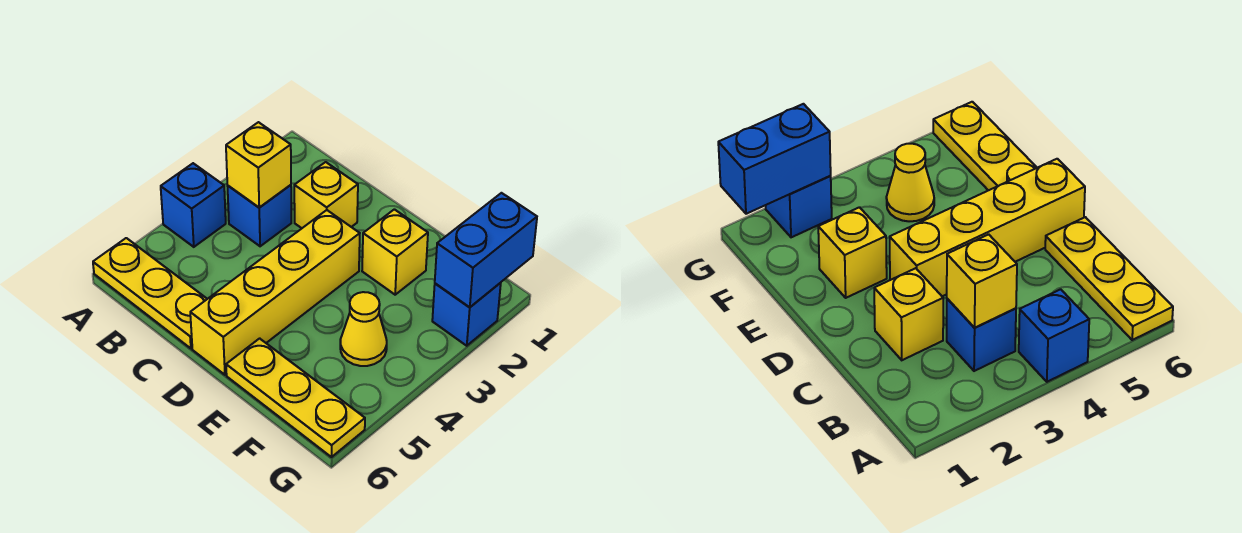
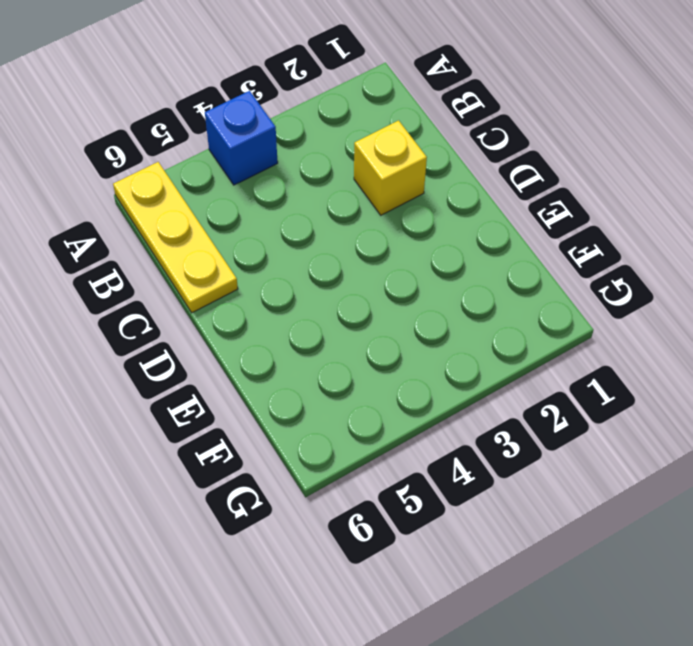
none -> blue 1x1 brick [228,185,291,246]
none -> yellow 1x4 brick [190,210,360,375]

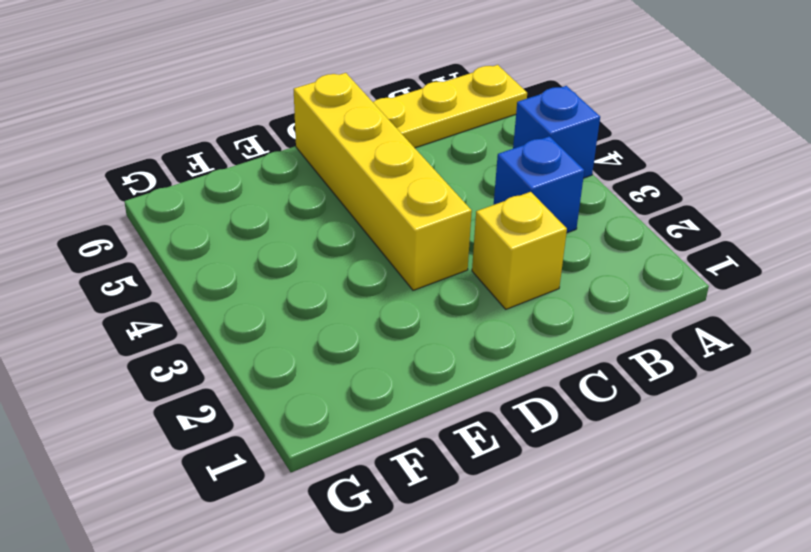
none -> yellow 1x1 brick [362,209,428,295]
none -> yellow 1x3 plate [226,338,365,457]

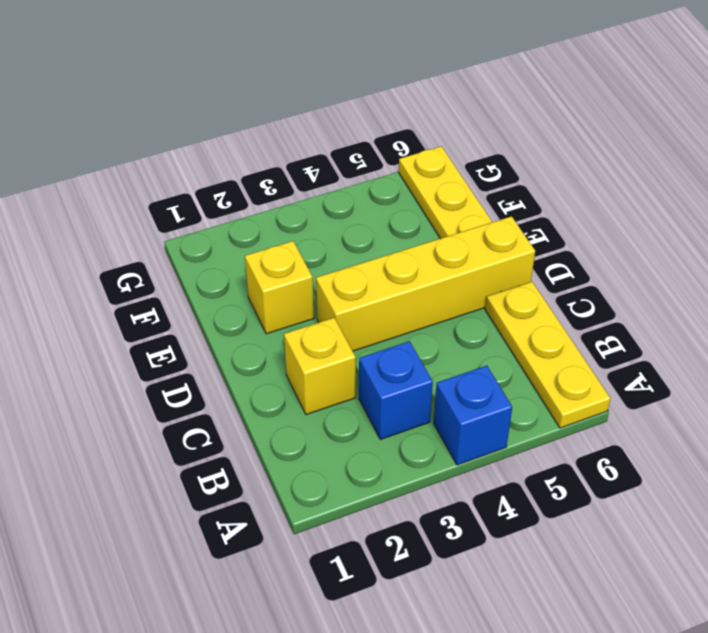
none -> yellow 1x1 cone [340,292,387,366]
none -> blue 1x1 brick [432,283,501,346]

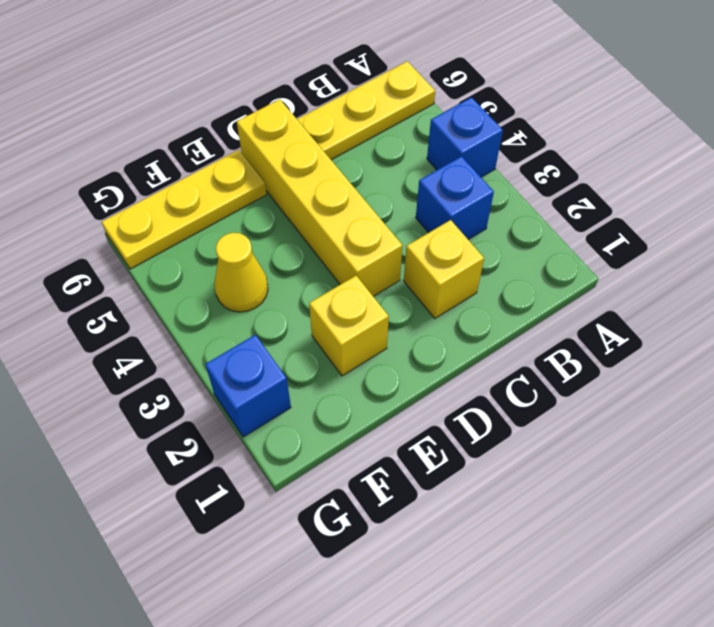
none -> yellow 1x1 brick [226,122,291,208]
none -> blue 1x2 brick [435,193,537,307]

